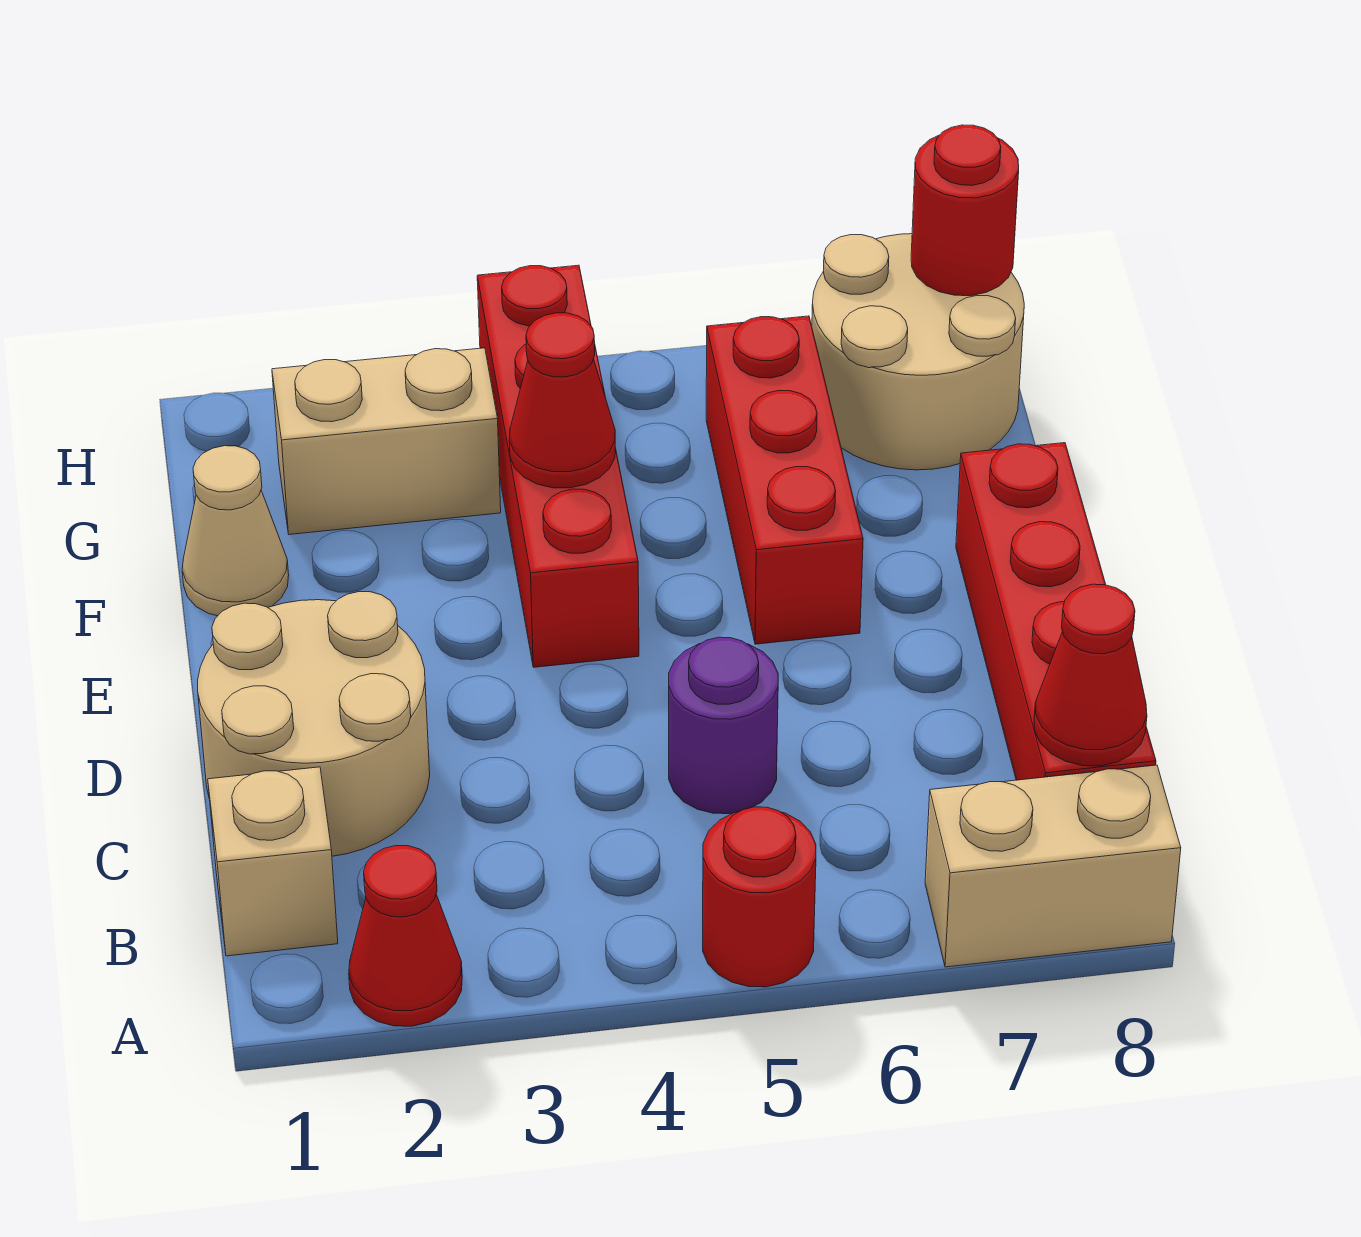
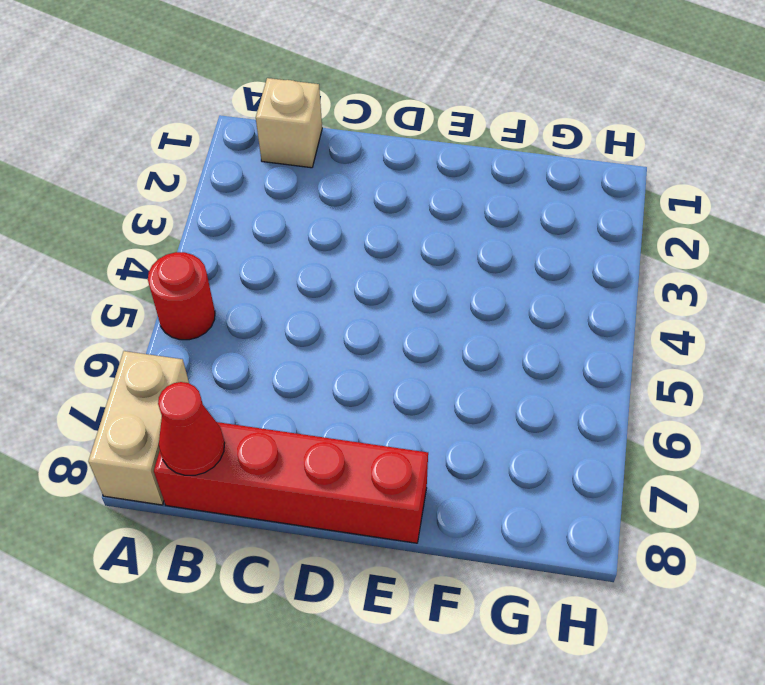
none -> red 1x1 cone [349,846,462,1026]
none -> tan 2x2 round brick [198,592,430,856]
none -> purple 1x1 round brick [669,637,778,814]

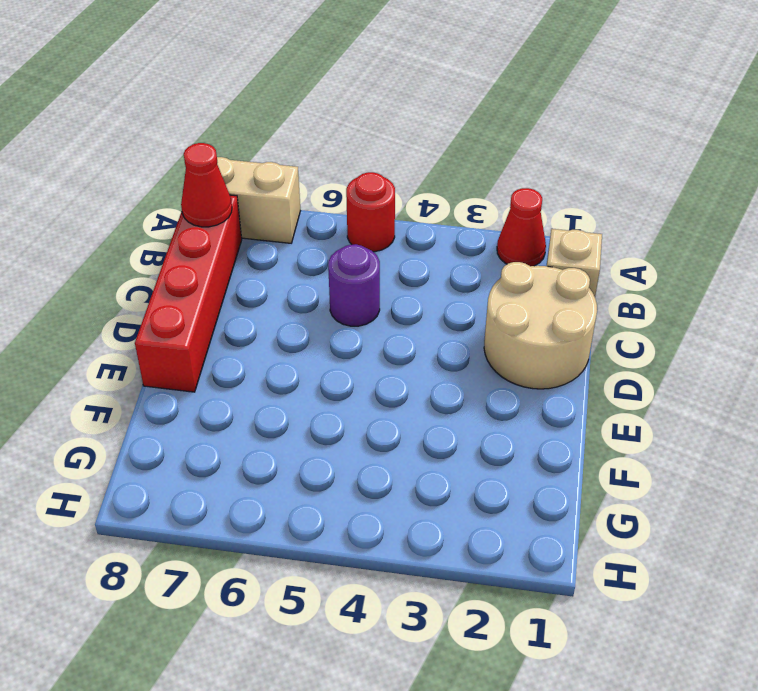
none -> red 1x4 brick [477,265,639,667]
none -> red 1x3 brick [706,316,863,644]
none -> tan 1x1 cone [182,446,289,616]

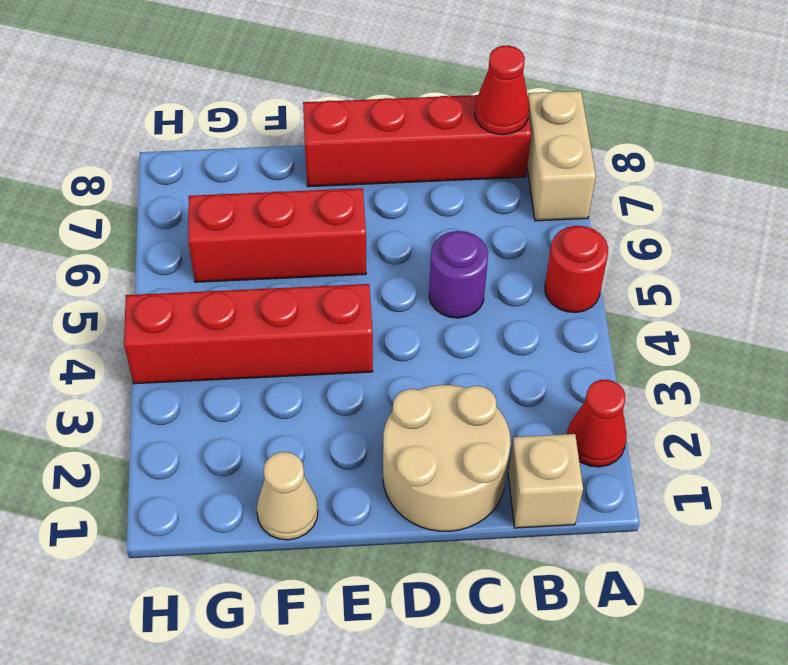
none -> tan 1x2 brick [272,348,501,535]
none -> tan 2x2 round brick [812,234,1024,470]
none -> red 1x1 cone [509,313,615,488]

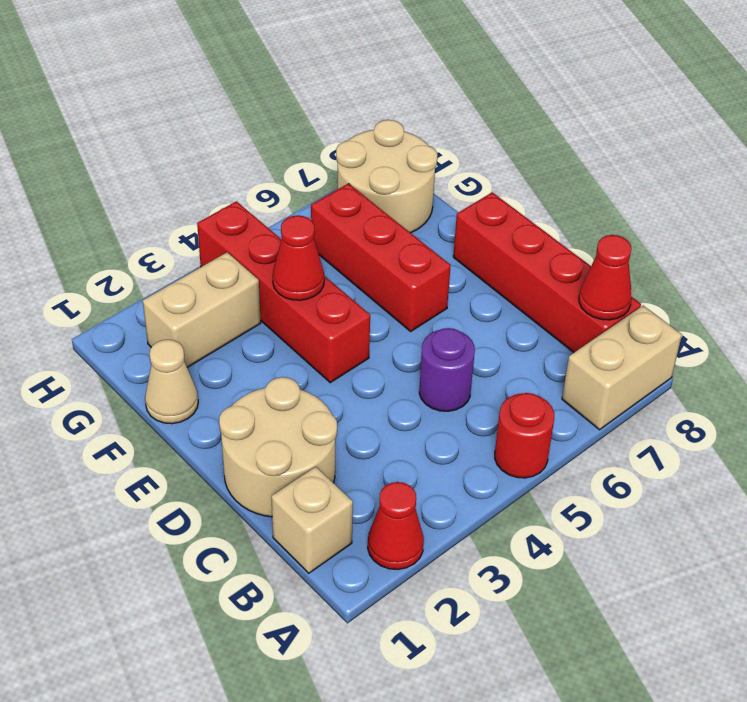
none -> red 1x1 round brick [911,125,1019,296]

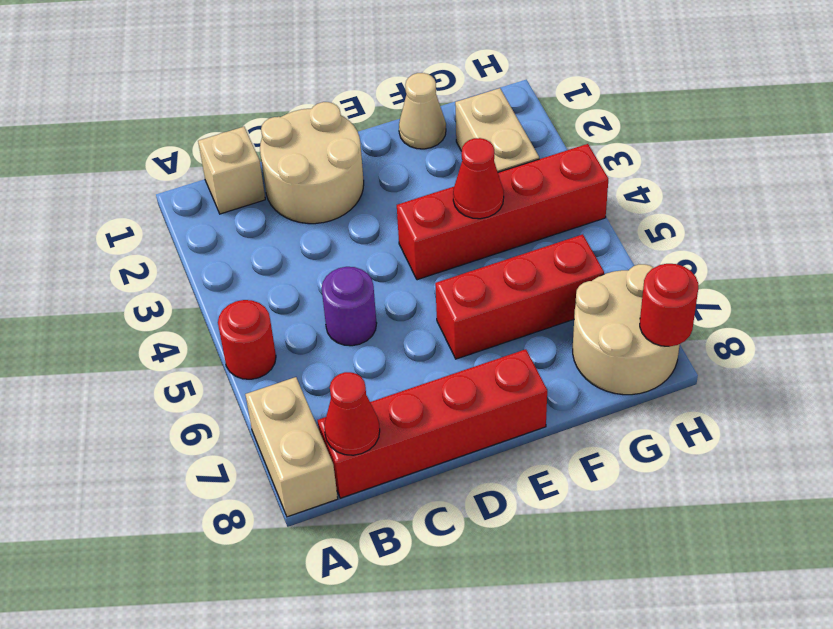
none -> red 1x1 cone [349,846,462,1026]

